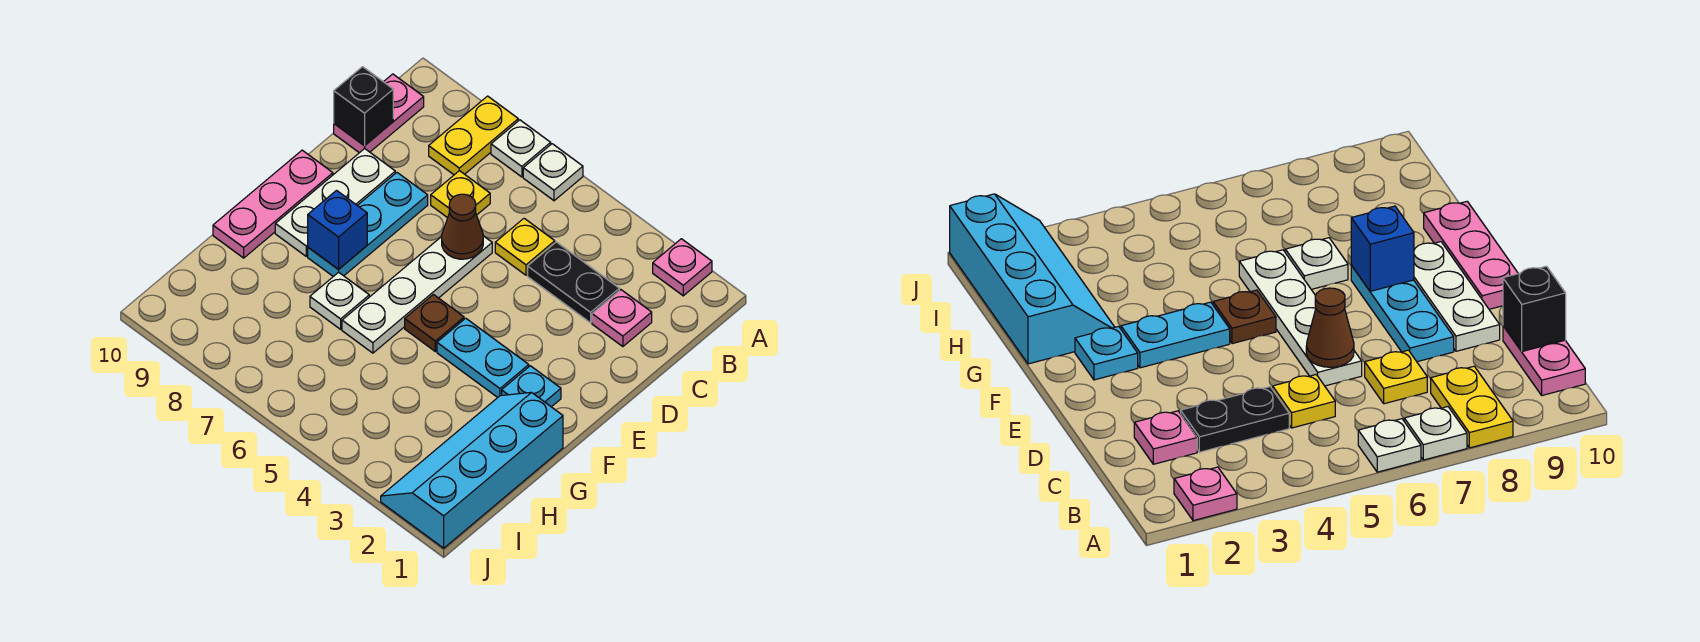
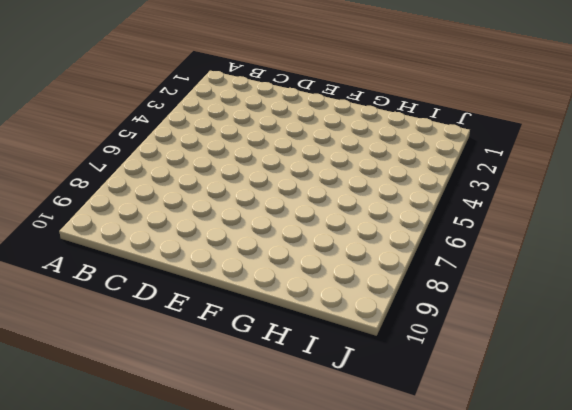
none -> pink 1x1 plate [653,239,712,296]
none -> white 1x1 plate [523,144,583,201]
none -> white 1x1 plate [491,120,551,177]

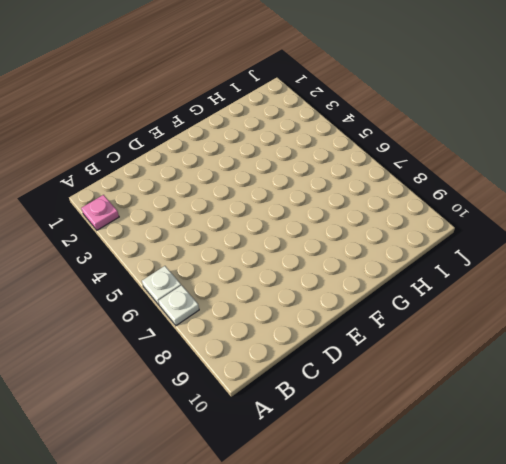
none -> yellow 1x2 plate [429,96,518,175]
none -> pink 1x2 plate [334,74,424,153]
none -> pink 1x1 plate [592,290,652,347]

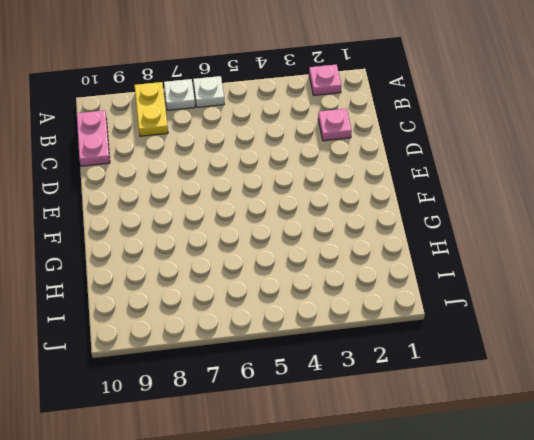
none -> black 1x2 plate [528,242,619,323]
none -> yellow 1x1 plate [495,218,555,275]
none -> yellow 1x1 plate [431,171,490,218]

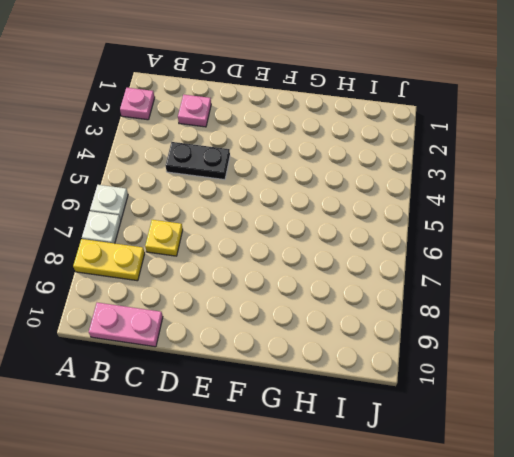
black 1x2 plate [166,142,230,180] -> black 1x2 plate turned to [528,242,619,323]
none -> yellow 1x1 plate [495,218,555,275]
none -> white 1x4 plate [342,236,492,353]
none -> cyan 1x3 plate [308,173,428,276]

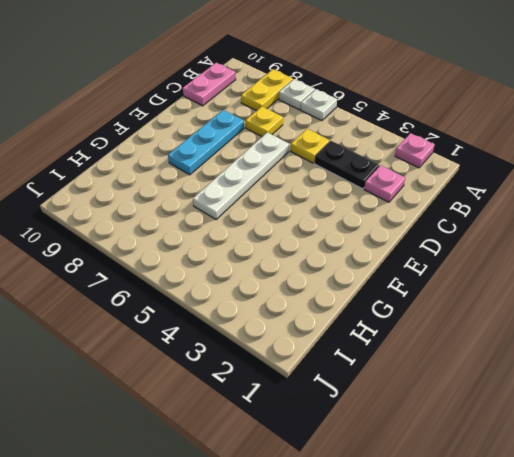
none -> white 1x3 plate [275,149,395,256]
none -> pink 1x3 plate [213,150,333,258]
none -> cyan 1x1 plate [502,366,561,407]

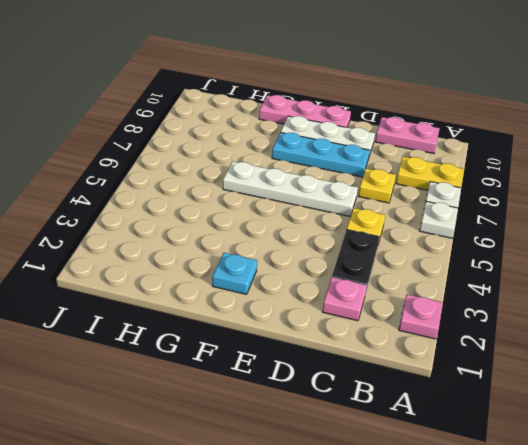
none -> cyan 1x2 plate [437,318,529,398]
none -> brown 1x1 plate [405,295,464,351]
none -> cyan 2x4 slope [381,392,563,548]

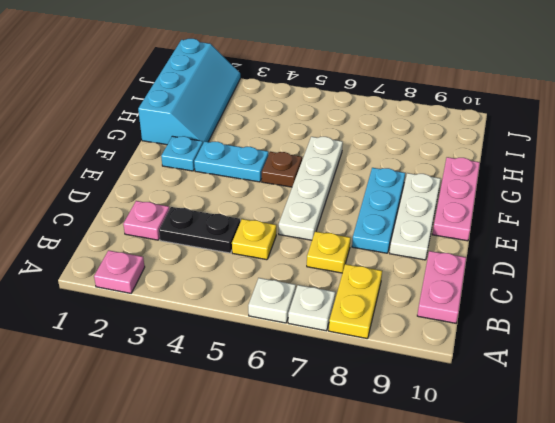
none -> white 1x1 plate [310,272,369,329]
none -> black 1x1 brick [334,67,393,146]
none -> brown 1x1 cone [442,194,483,259]

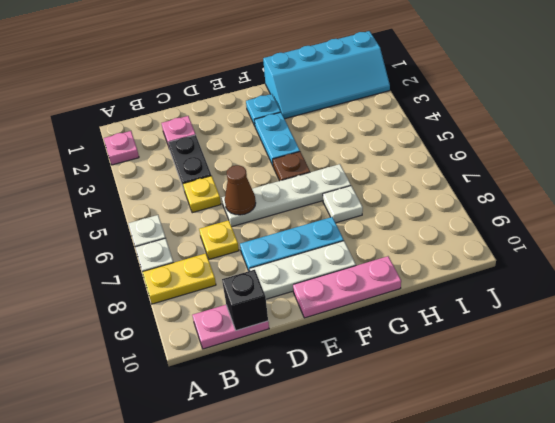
none -> blue 1x1 brick [308,191,367,270]

